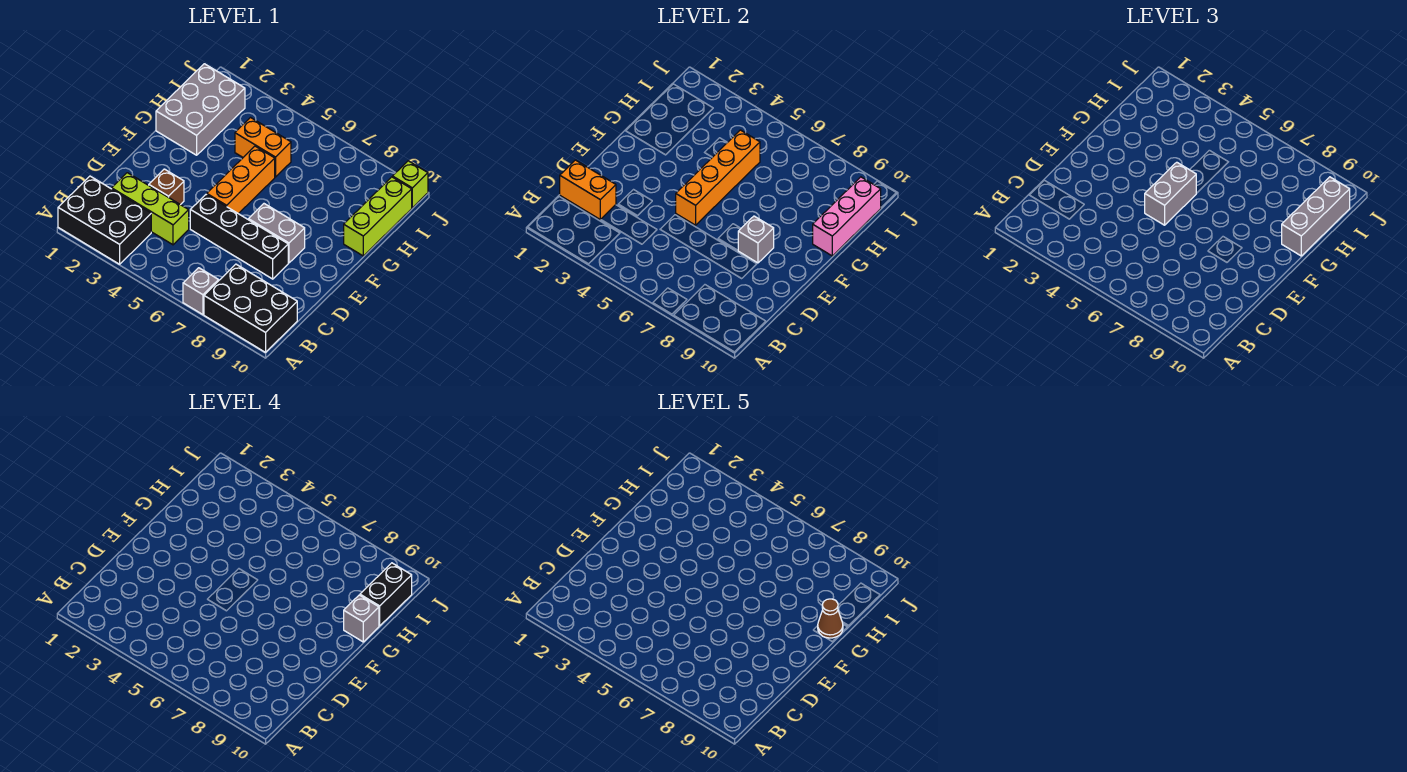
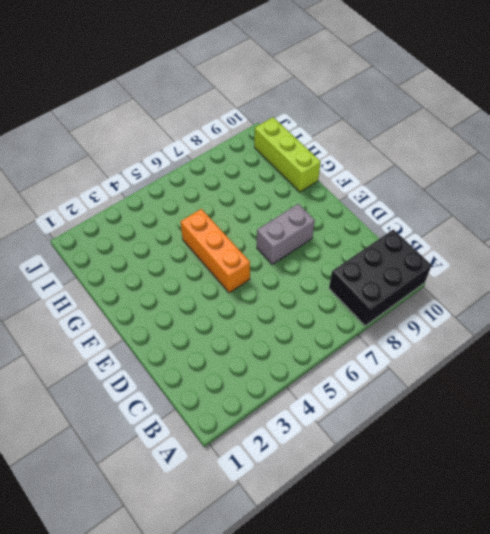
none -> black 2x3 brick [58,176,151,264]
none -> grey 1x1 brick [183,268,219,315]
none -> lime 1x3 brick [112,173,189,245]

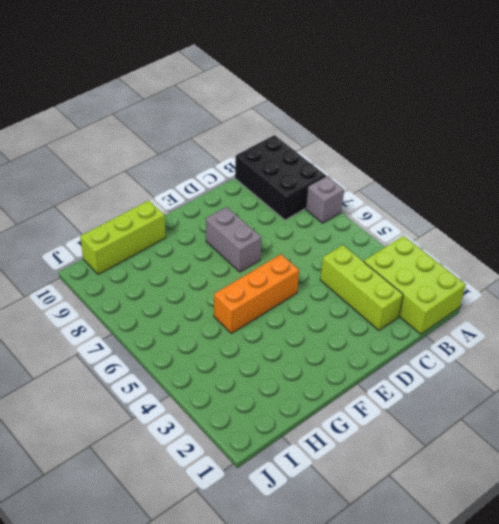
lime 2x3 brick [364,236,466,334] -> black 2x3 brick [58,176,151,264]
none -> brown 1x1 brick [149,169,184,205]
none -> black 1x4 brick [190,194,288,279]
none -> grey 2x3 brick [156,64,245,155]

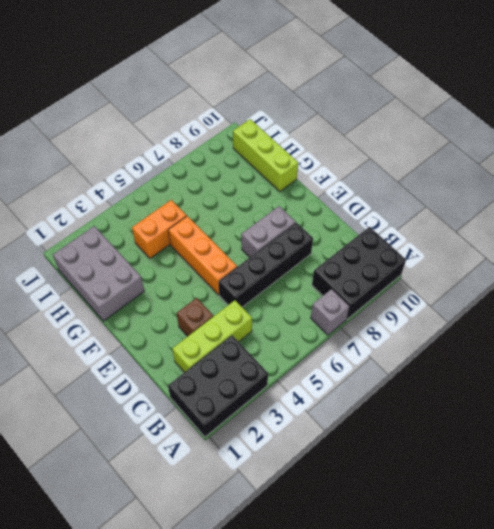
none -> lime 1x1 brick [393,161,428,208]
none -> orange 1x2 brick [560,160,616,220]
none -> orange 1x4 brick [676,130,760,225]

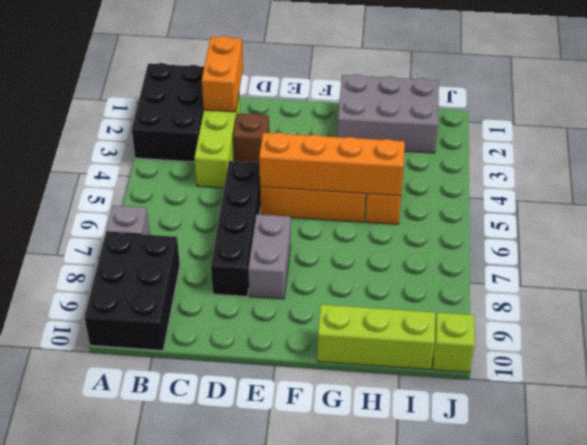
none -> grey 1x1 brick [738,216,774,263]
none -> pink 1x3 brick [813,177,881,256]
none -> grey 1x2 brick [1145,162,1196,225]

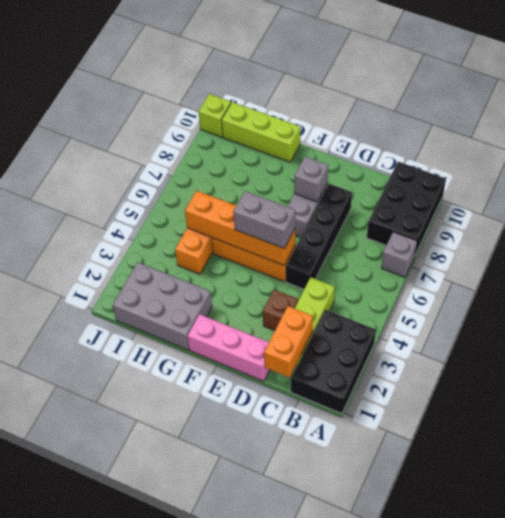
pink 1x3 brick [187,314,270,381] -> pink 1x3 brick moved to [813,177,881,256]
none -> grey 1x3 brick [1282,177,1350,256]
none -> grey 1x1 brick [344,595,379,642]
none -> black 1x2 brick [360,563,412,626]

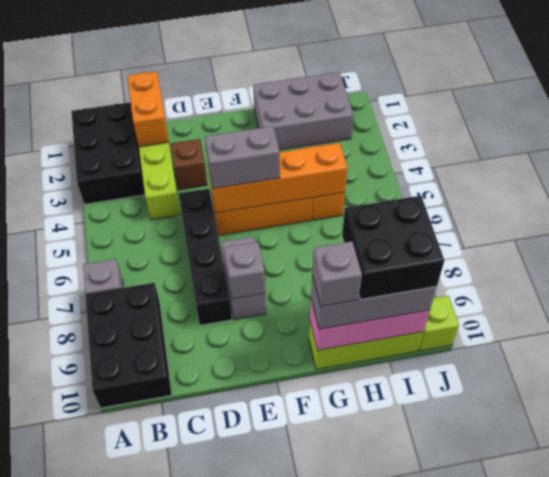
black 2x2 brick [342,196,444,299] -> black 1x2 brick [360,563,412,626]
none -> brown 1x1 cone [818,599,843,638]

